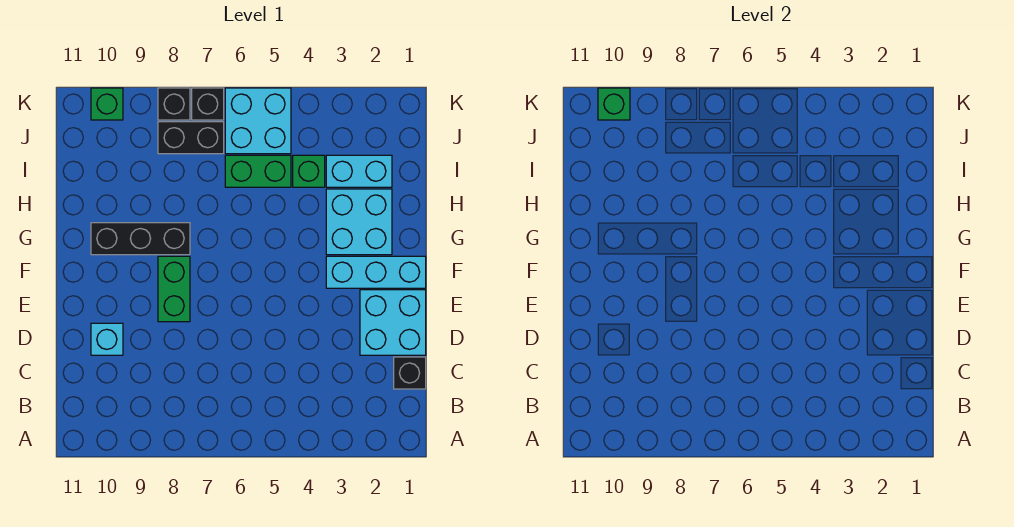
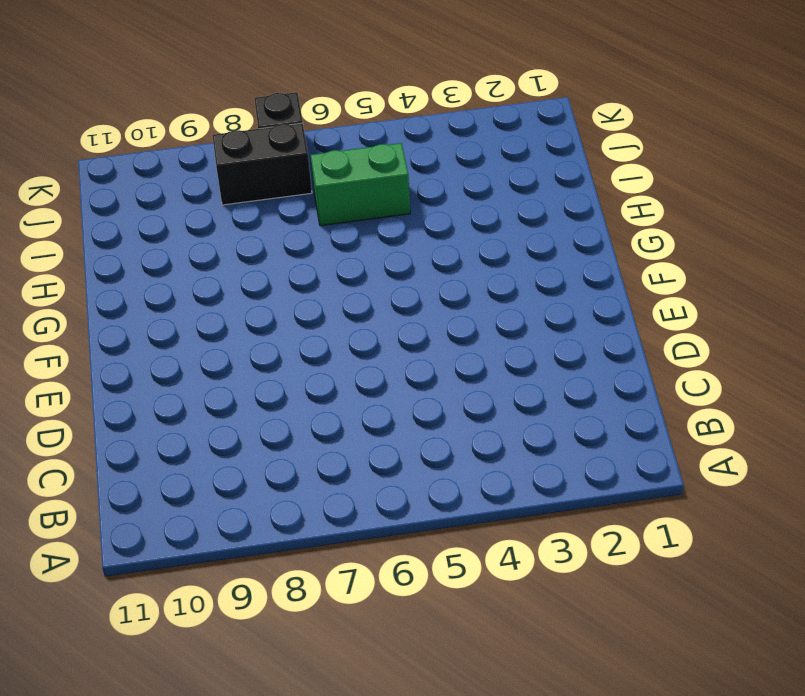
none -> black 1x1 brick [394,357,426,389]
none -> cyan 2x2 brick [360,290,426,355]
none -> cyan 1x1 brick [91,323,123,355]

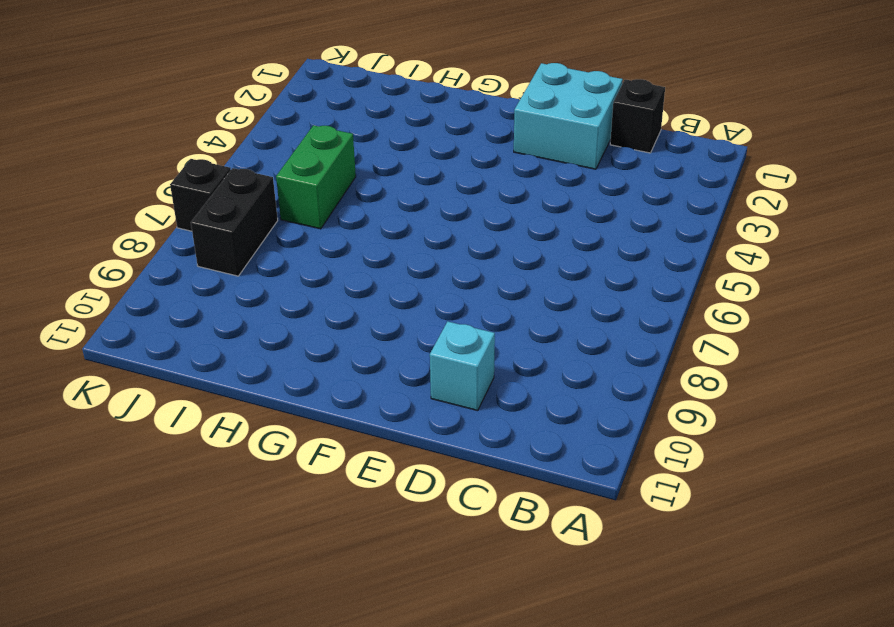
none -> green 1x2 brick [158,256,190,322]
none -> cyan 1x3 brick [326,256,426,288]
none -> cyan 2x2 brick [326,189,392,255]

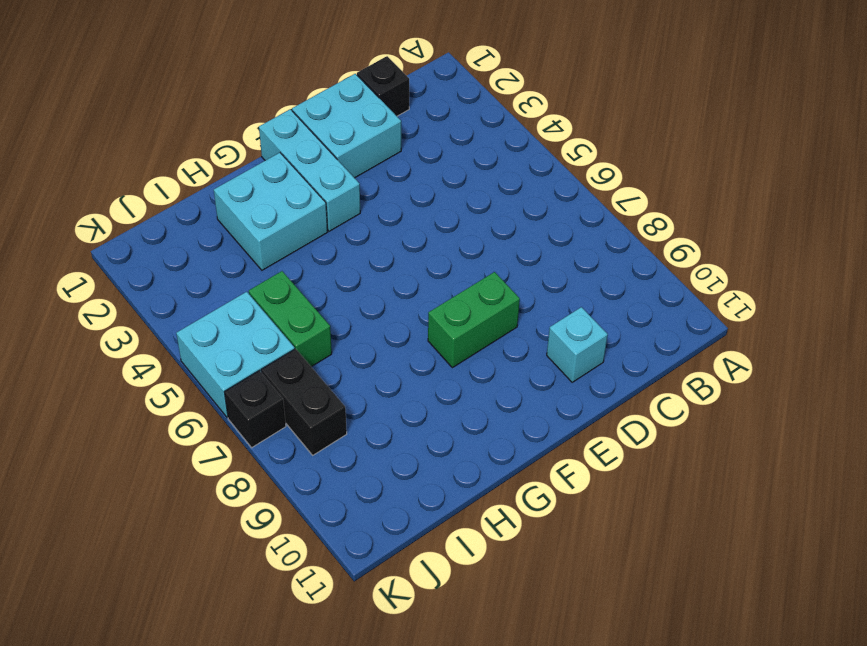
none -> black 1x3 brick [91,223,190,255]
none -> cyan 1x2 brick [326,155,392,187]
none -> green 1x1 brick [293,155,325,187]

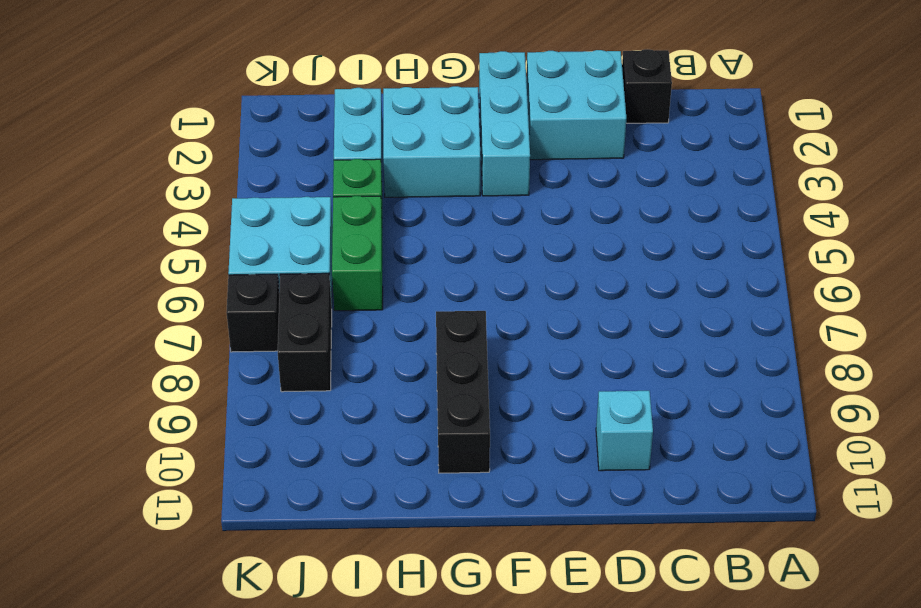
none -> green 1x2 brick [158,256,190,322]
none -> black 1x1 brick [158,88,190,120]
none -> green 1x1 brick [91,88,123,120]

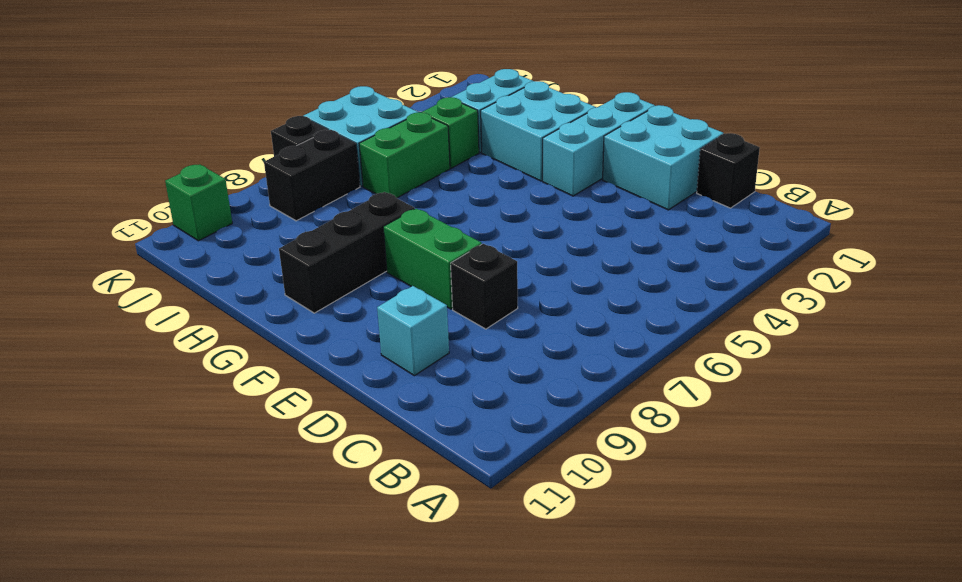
black 1x1 brick [451,244,518,329] -> black 1x1 brick moved to [158,88,190,120]
none -> green 1x1 brick [598,88,630,120]

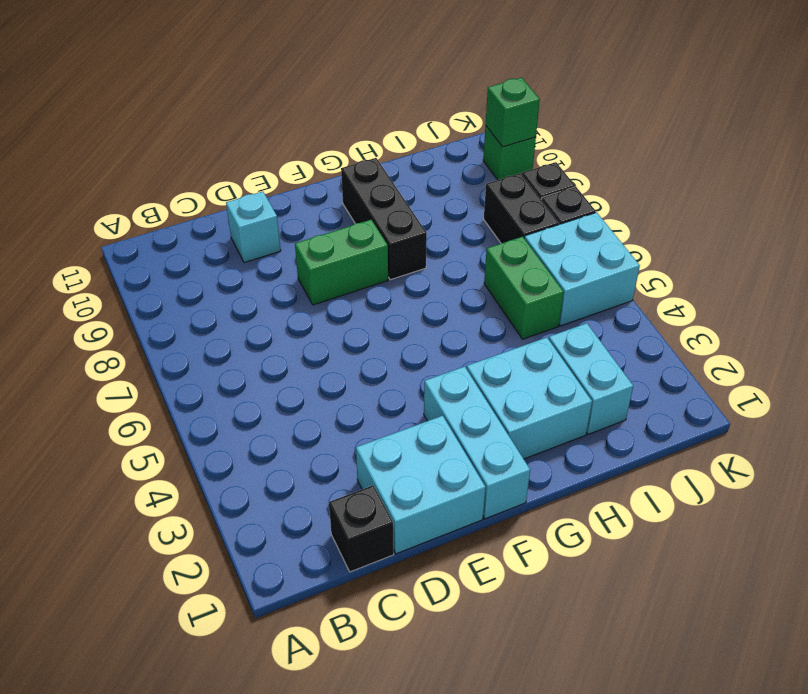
none -> green 1x1 brick [293,155,325,187]

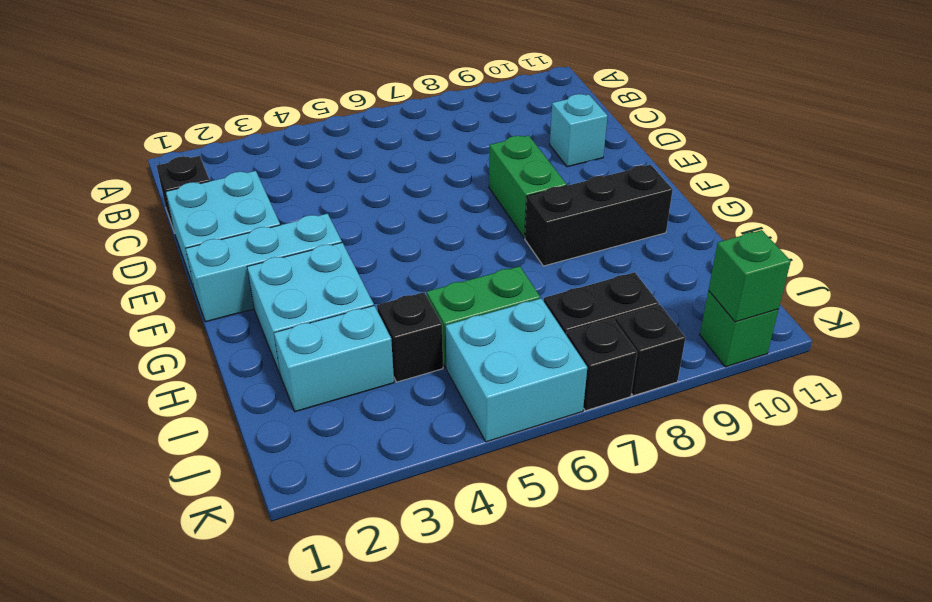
black 1x1 brick [377,292,443,382] -> green 1x1 brick [293,155,325,187]

